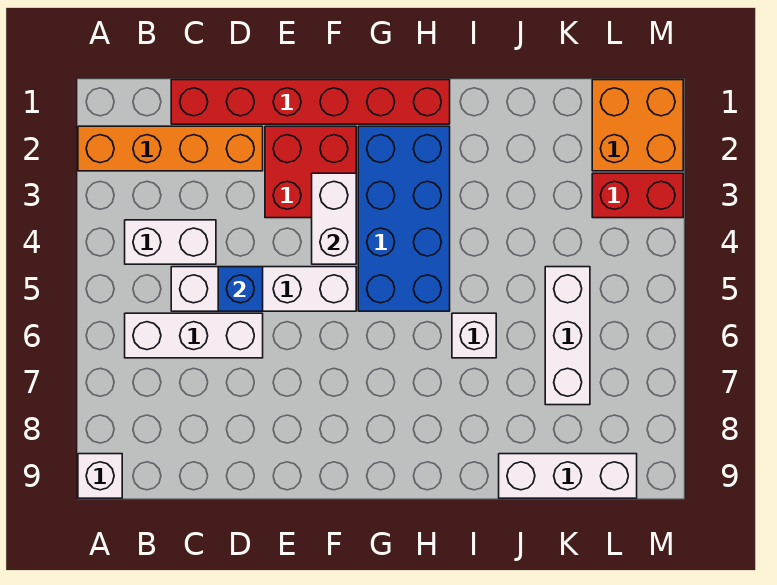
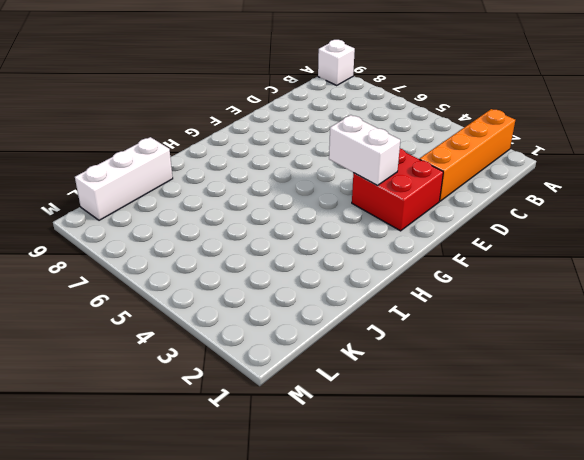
none -> white 1x2 brick [125,220,216,264]
none -> white 1x3 brick [125,313,263,358]
none -> red 1x6 brick [171,80,450,124]

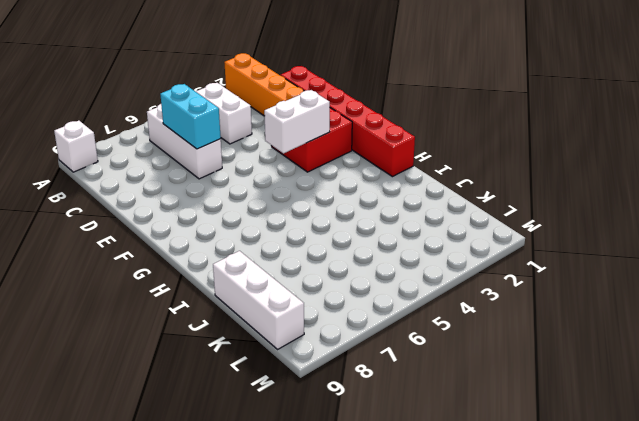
cyan 1x2 brick [160,84,221,149] -> none
none -> white 1x4 brick [171,267,356,311]
none -> blue 2x4 brick [358,126,450,311]
none -> white 1x1 brick [452,313,496,358]

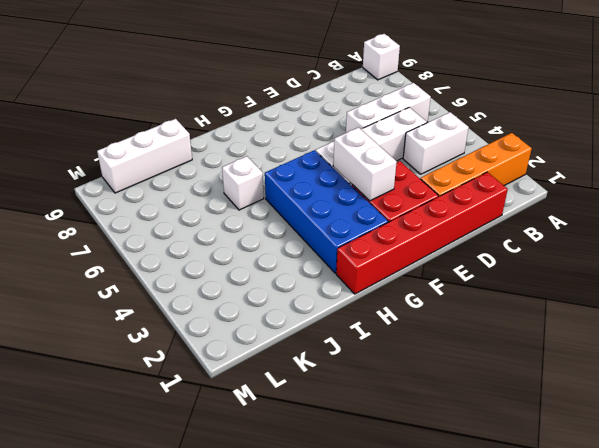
none -> white 1x3 brick [545,267,590,405]
none -> orange 2x2 brick [592,80,683,171]
none -> red 1x2 brick [592,173,683,218]

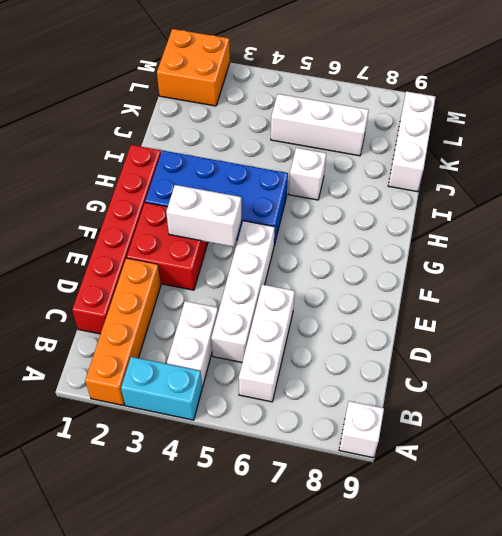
cyan 1x2 brick [121,357,202,420] -> none
none -> red 1x2 brick [592,173,683,218]
none -> blue 1x1 brick [218,267,263,311]

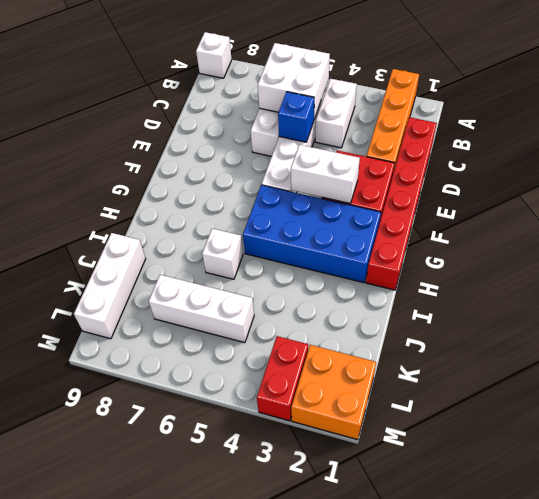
white 2x2 brick [258,43,330,119] -> none

